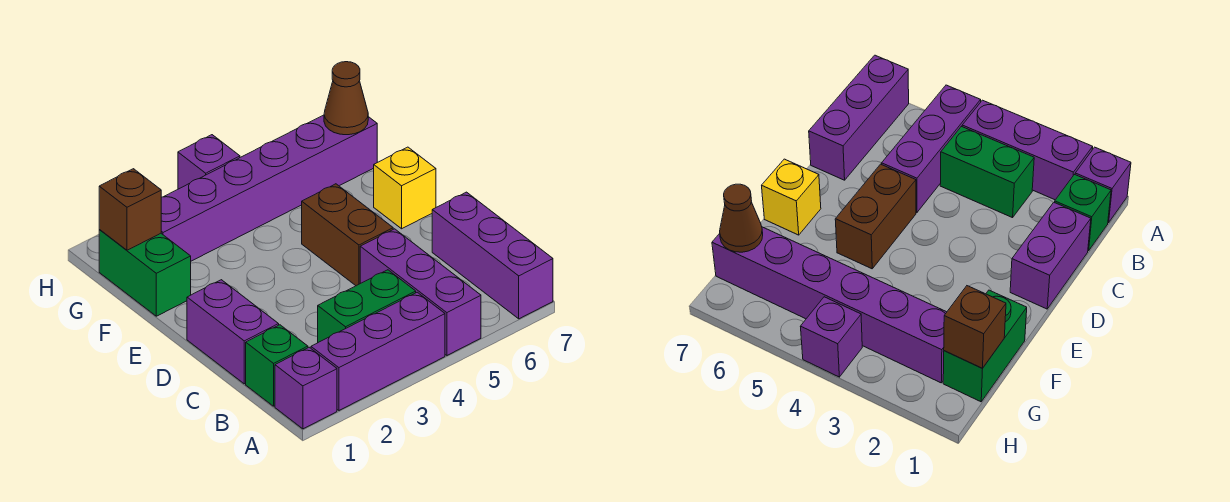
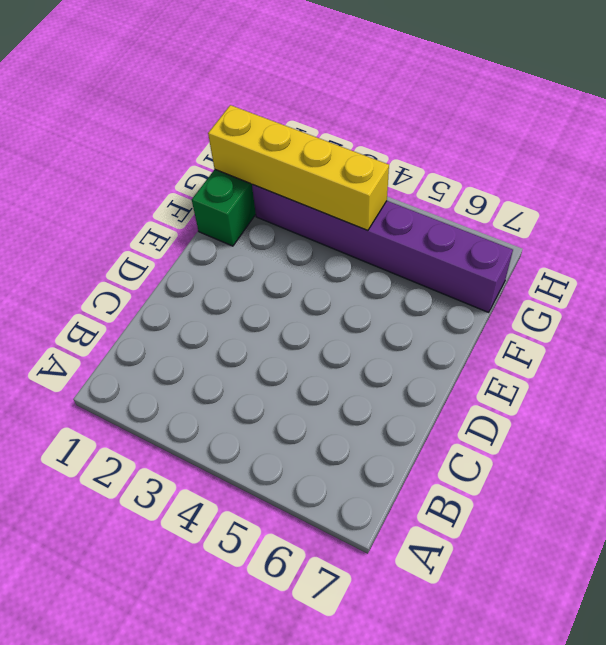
yellow 1x4 brick [208,105,389,231] -> brown 1x1 brick [99,169,161,250]
none -> purple 1x1 brick [275,347,337,429]
none -> purple 1x3 brick [311,292,445,410]
none -> purple 1x3 brick [360,229,481,355]

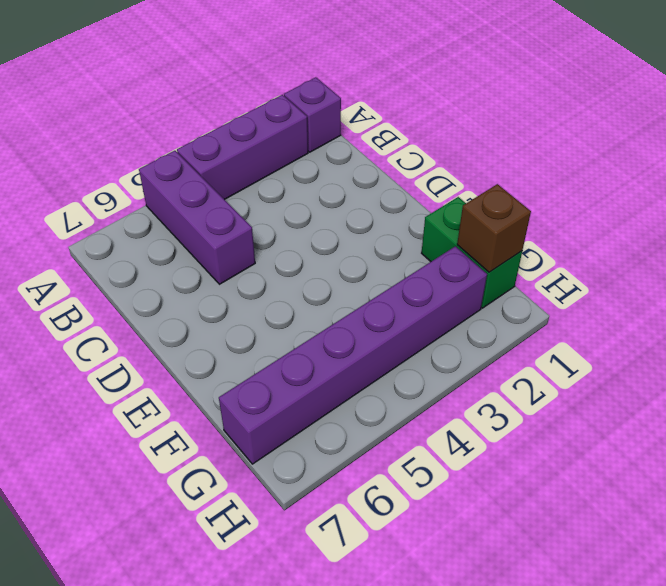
none -> purple 1x3 brick [432,192,553,319]
none -> green 1x1 brick [246,325,308,406]
none -> green 1x2 brick [318,270,416,342]

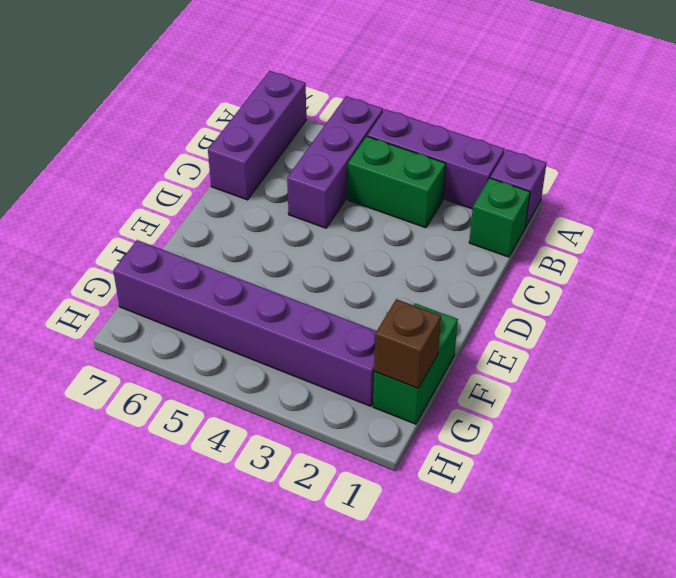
none -> purple 1x2 brick [187,280,279,384]
none -> brown 1x2 brick [302,184,393,286]
none -> yellow 1x1 brick [374,147,436,229]

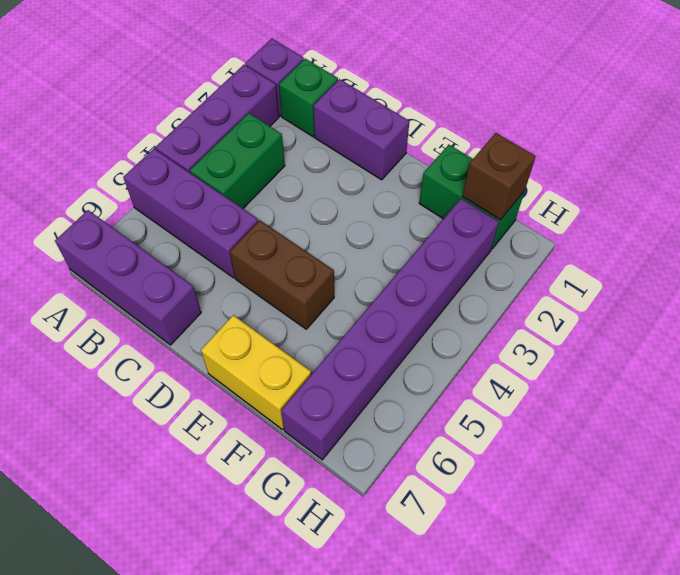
yellow 1x2 brick [201,315,311,430] -> yellow 1x1 brick [374,147,436,229]
none -> purple 1x1 brick [178,135,240,189]
none -> brown 1x1 cone [324,62,368,135]

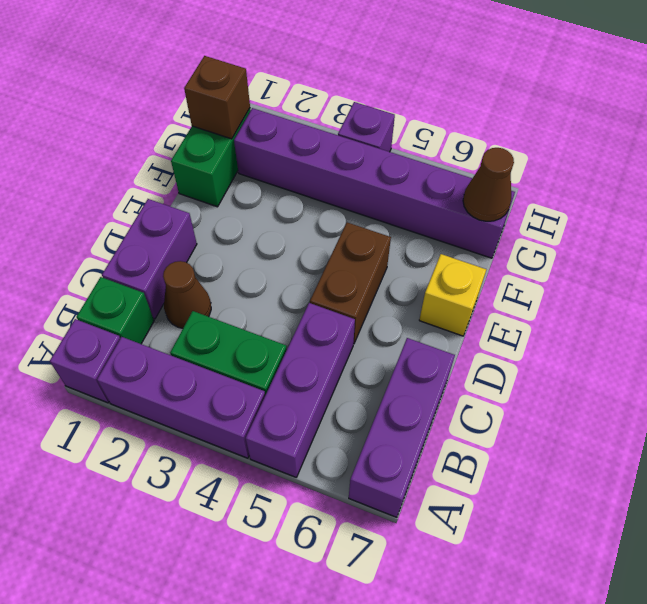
brown 1x1 cone [163,261,211,328] -> none

